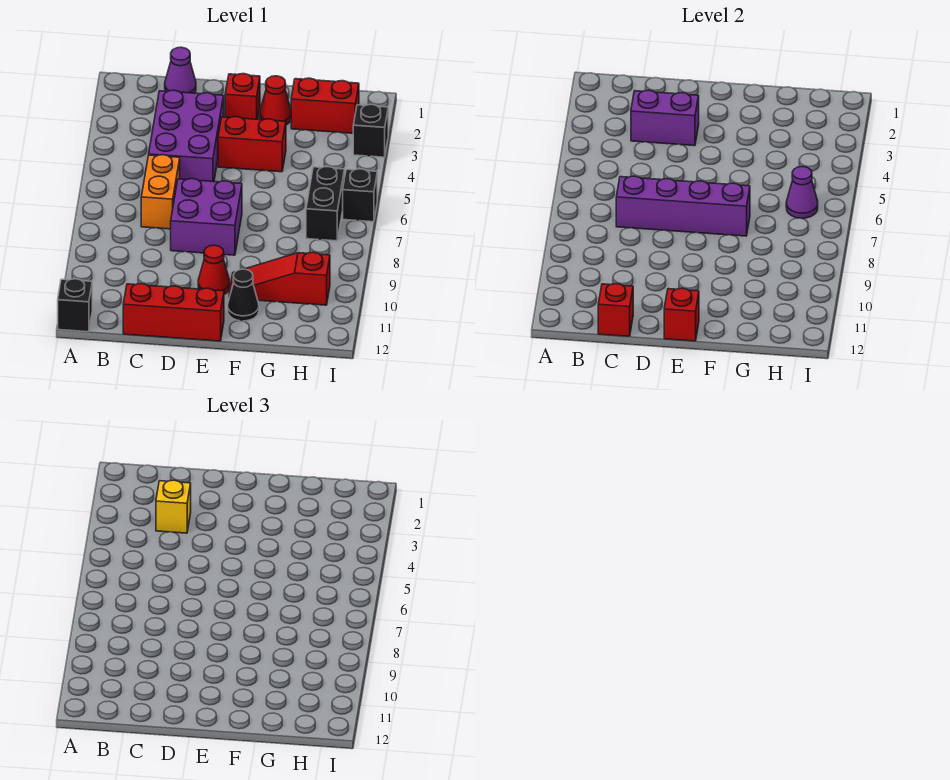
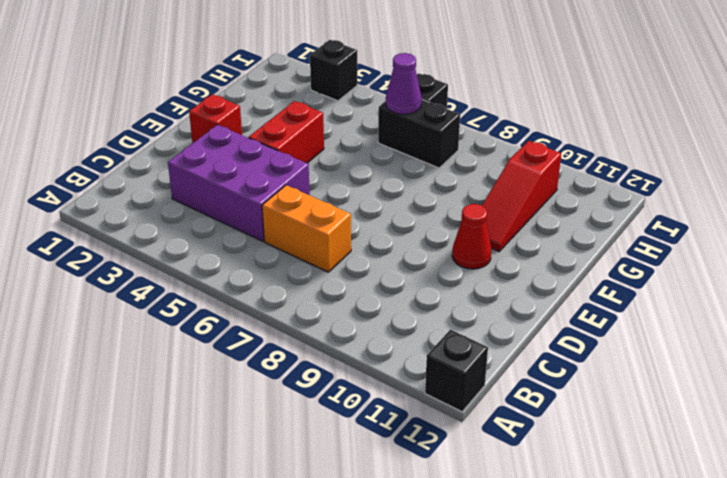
none -> purple 1x1 cone [165,47,196,93]
none -> red 1x3 brick [123,284,224,341]
none -> purple 2x2 brick [171,179,242,255]

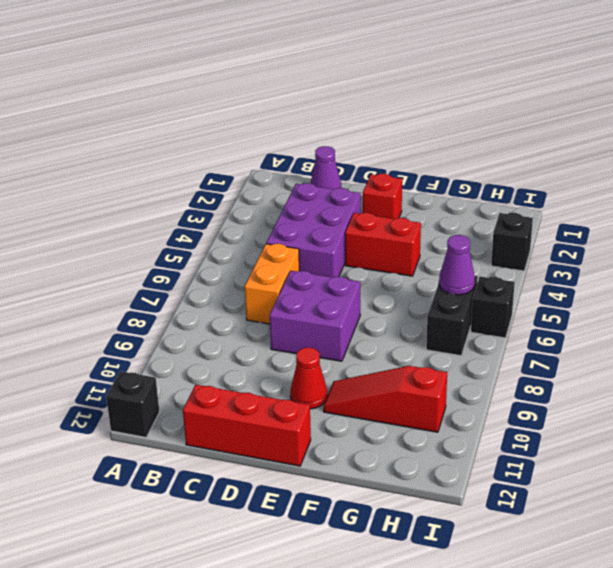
none -> red 1x1 cone [260,76,291,125]
none -> black 1x1 cone [228,269,259,321]
none -> red 1x2 brick [291,78,359,133]

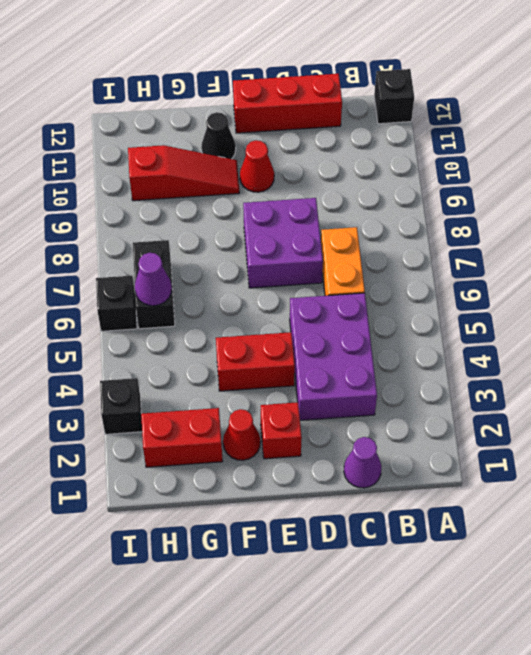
none -> purple 1x2 brick [631,90,699,146]
none -> purple 1x4 brick [616,176,750,236]
none -> red 1x1 brick [598,284,633,336]

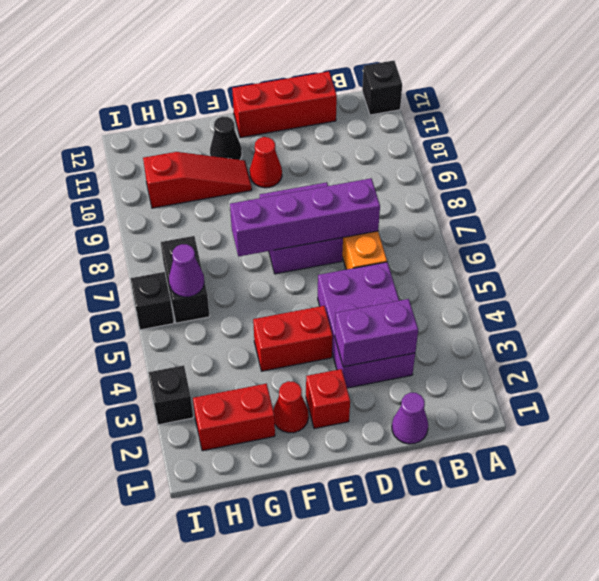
none -> red 1x1 brick [598,284,633,336]
none -> red 1x1 brick [664,288,699,341]
none -> yellow 1x1 brick [156,480,191,533]

